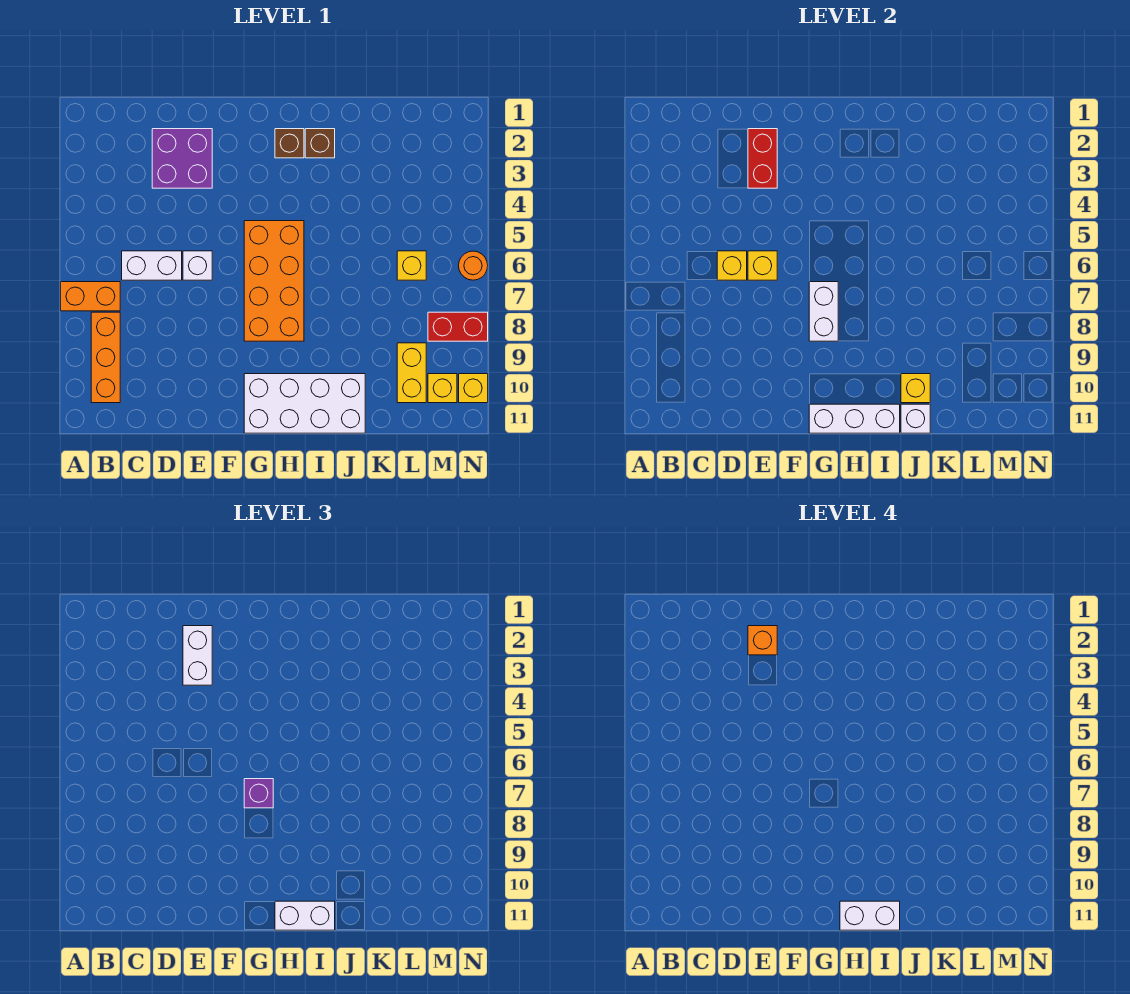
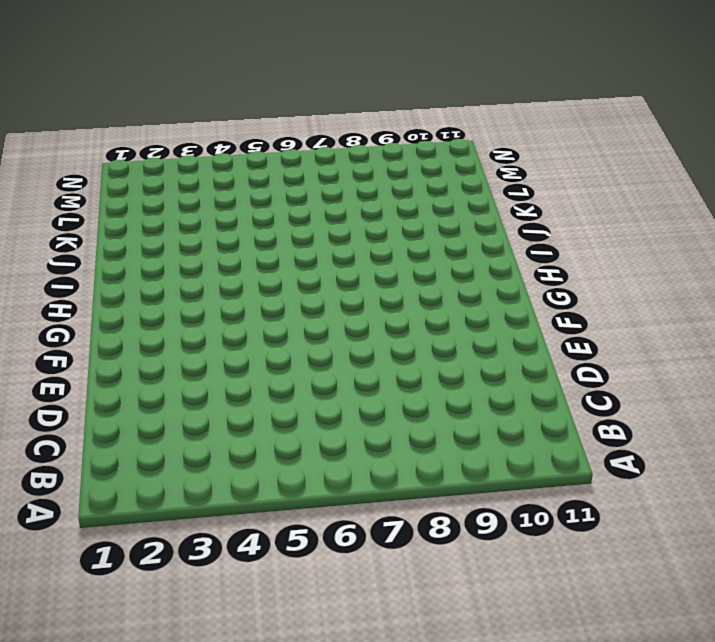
none -> orange 1x2 brick [61,282,120,311]
none -> orange 1x3 brick [91,312,120,403]
none -> white 1x2 brick [122,251,182,280]

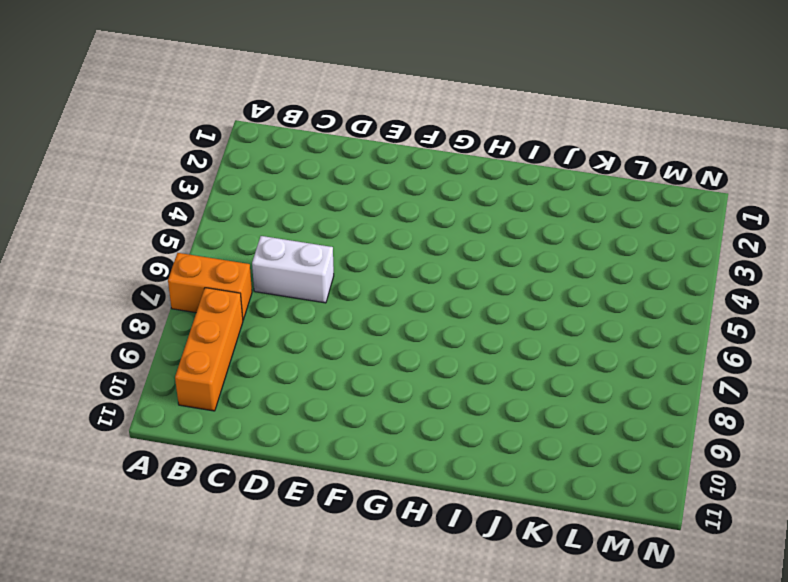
none -> purple 2x2 brick [152,129,212,188]
none -> white 1x1 brick [183,251,212,280]
none -> orange 2x4 brick [244,221,304,341]

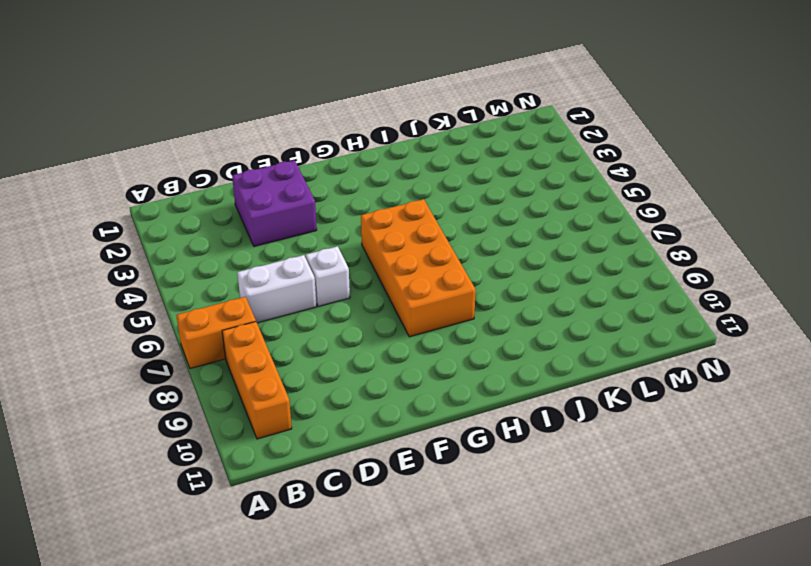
none -> white 2x4 brick [244,374,365,433]
none -> brown 1x1 brick [275,129,304,158]
none -> brown 1x1 brick [305,129,335,158]

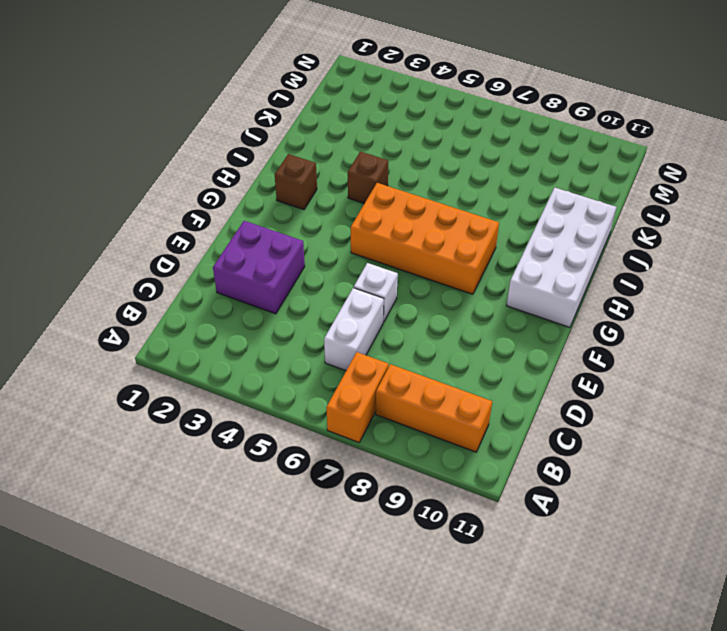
brown 1x1 brick [348,152,388,203] -> brown 1x1 brick moved to [305,129,335,158]
none -> yellow 1x1 brick [397,251,426,280]
none -> yellow 1x2 brick [397,343,426,403]
none -> red 1x2 brick [428,312,488,341]

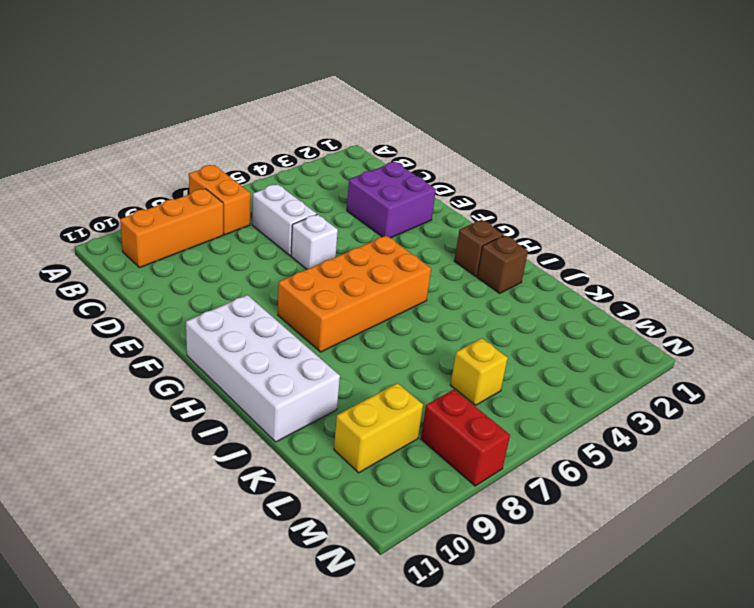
none -> yellow 1x1 brick [428,374,457,403]
none -> orange 1x1 round brick [459,251,488,280]
none -> yellow 1x1 brick [459,374,488,403]

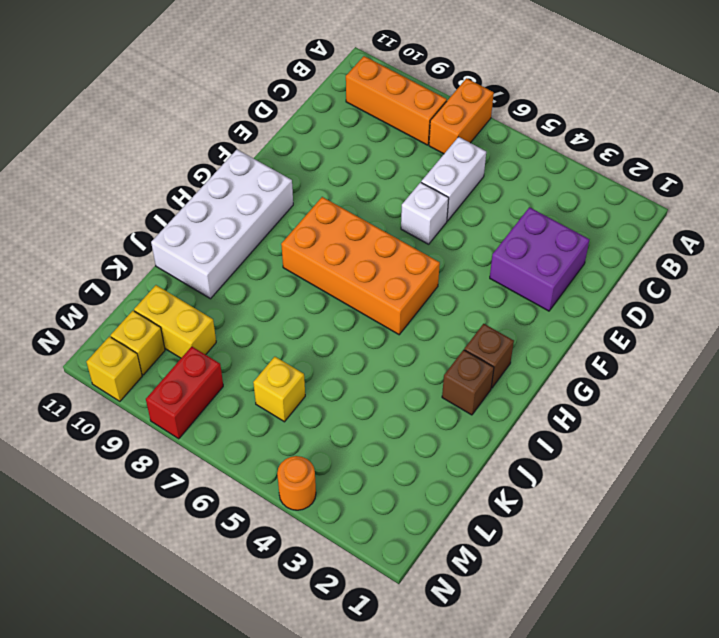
orange 1x1 round brick [277,456,316,510] -> orange 1x1 round brick moved to [459,251,488,280]
none -> yellow 1x1 brick [717,251,747,280]
none -> red 1x2 brick [748,129,777,188]
none -> yellow 1x1 brick [748,251,777,280]

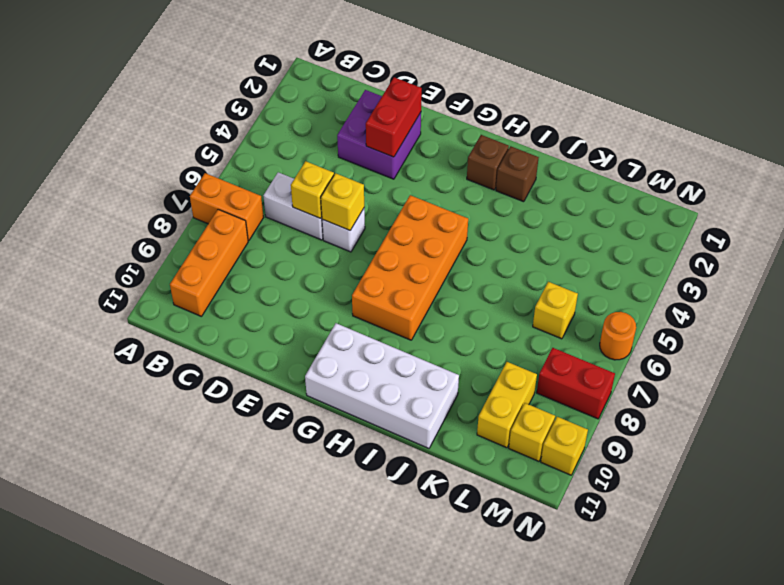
none -> white 1x2 brick [809,282,838,341]
none -> white 1x3 brick [809,404,900,433]
none -> yellow 1x1 brick [901,374,930,403]

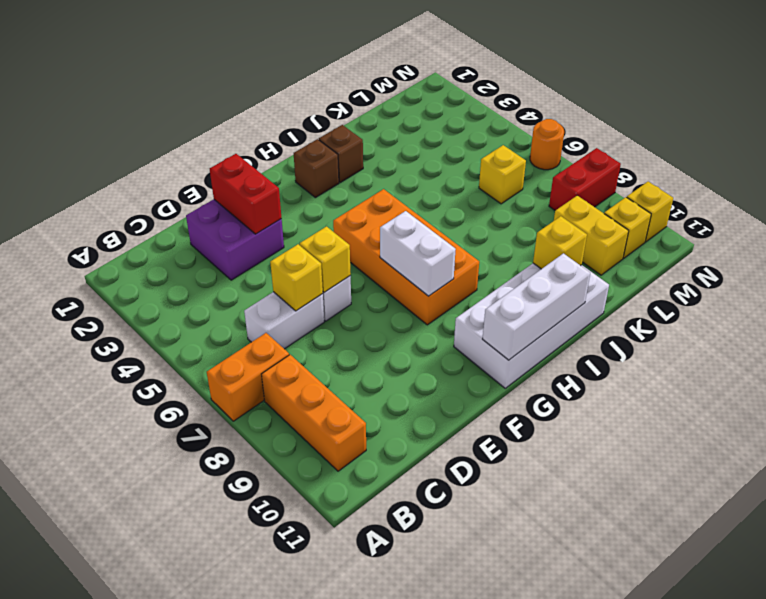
none -> white 1x1 brick [901,404,930,433]
none -> white 1x2 brick [183,626,212,685]
none -> purple 1x1 brick [244,779,273,808]

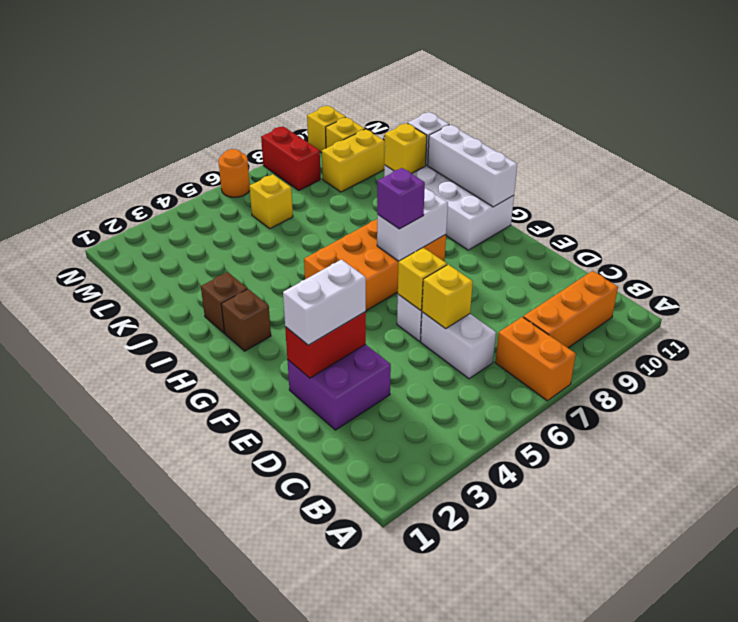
none -> white 1x2 brick [275,901,335,930]
none -> orange 1x1 brick [748,626,777,655]
none -> white 1x2 brick [840,901,900,930]

